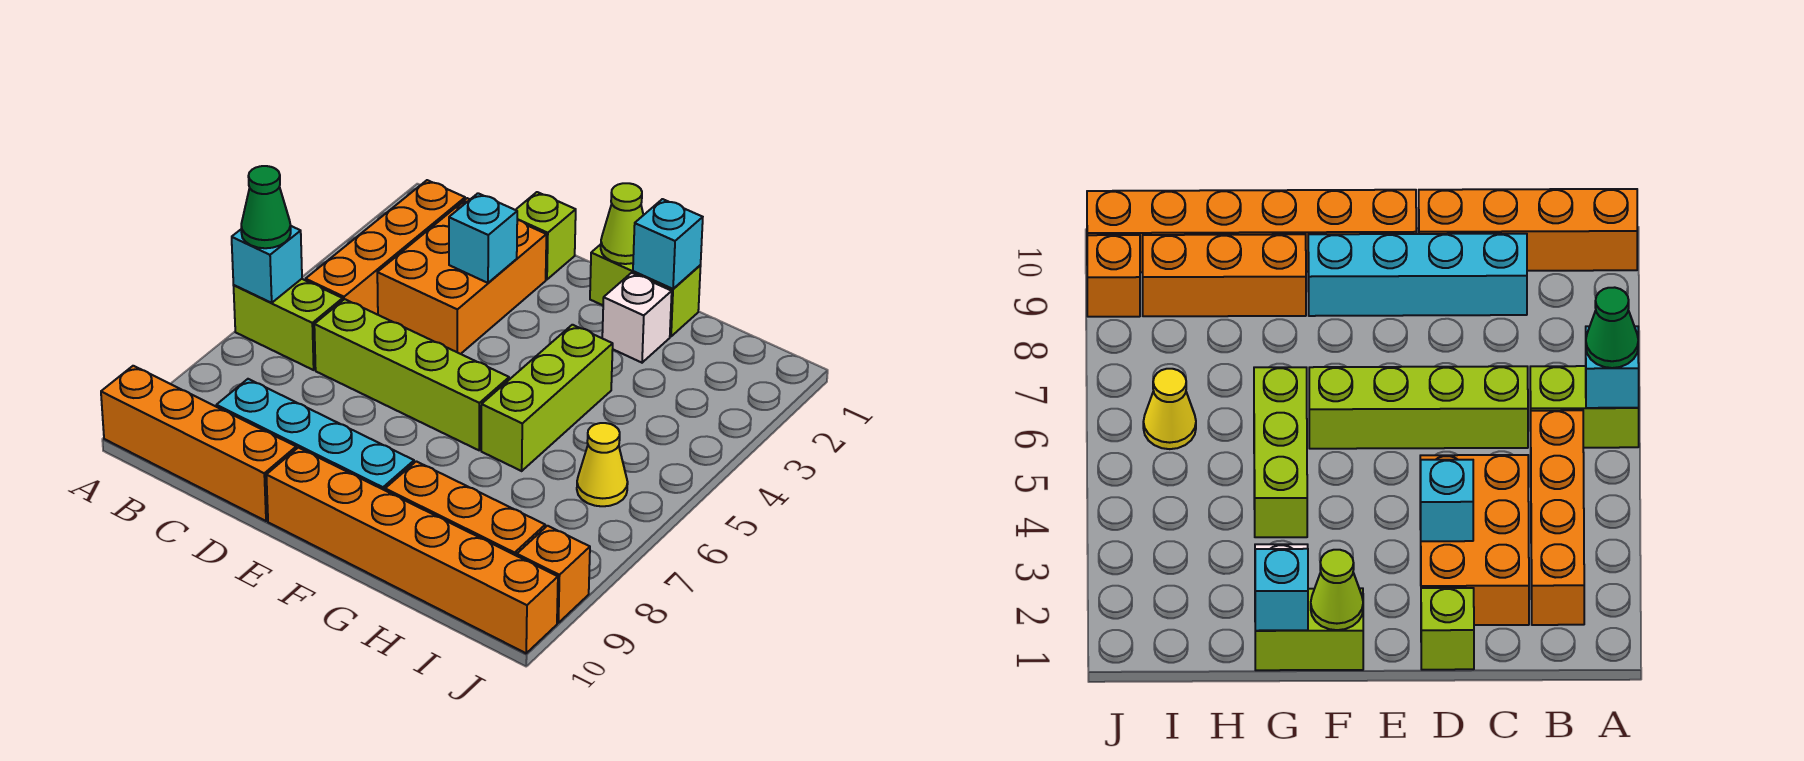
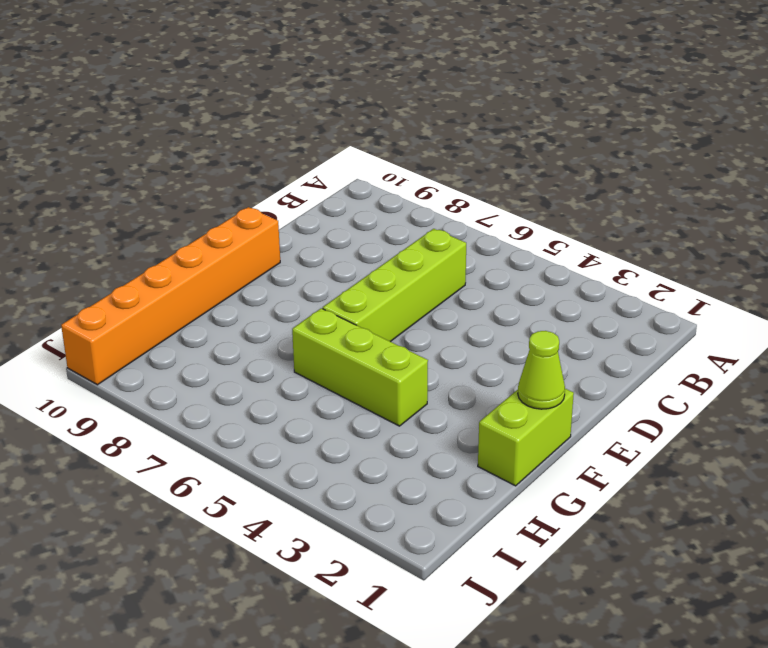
none -> lime 1x2 brick [234,279,343,370]
none -> orange 1x4 brick [101,366,296,521]
none -> orange 1x4 brick [306,180,465,315]

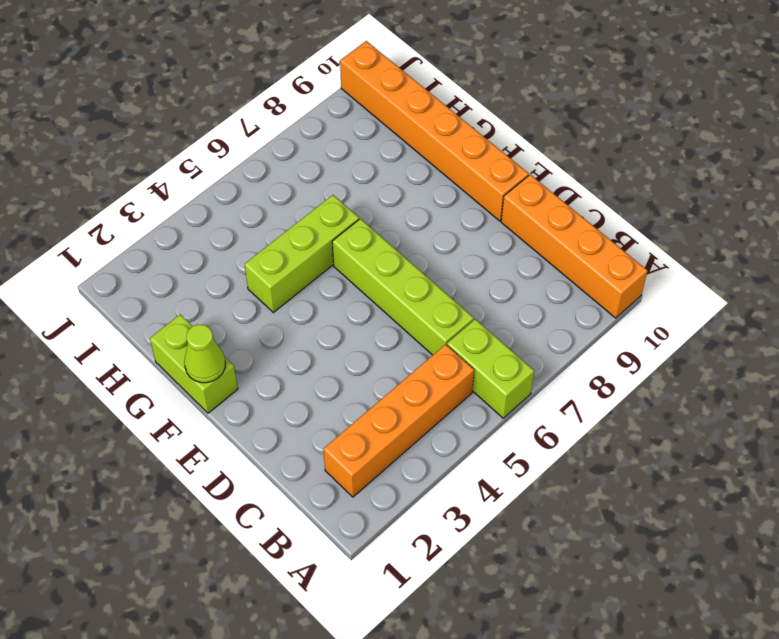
none -> orange 2x3 brick [377,198,546,354]
none -> cyan 1x4 brick [216,379,414,490]
none -> lime 1x1 brick [516,192,576,280]

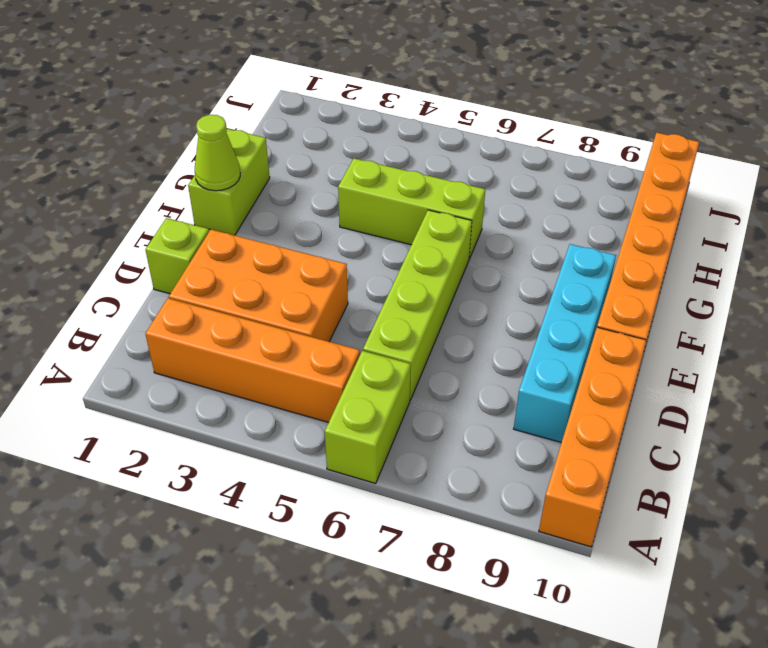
none -> white 1x1 brick [602,273,672,363]
none -> orange 1x3 brick [385,461,545,556]
none -> yellow 1x1 cone [577,423,628,506]

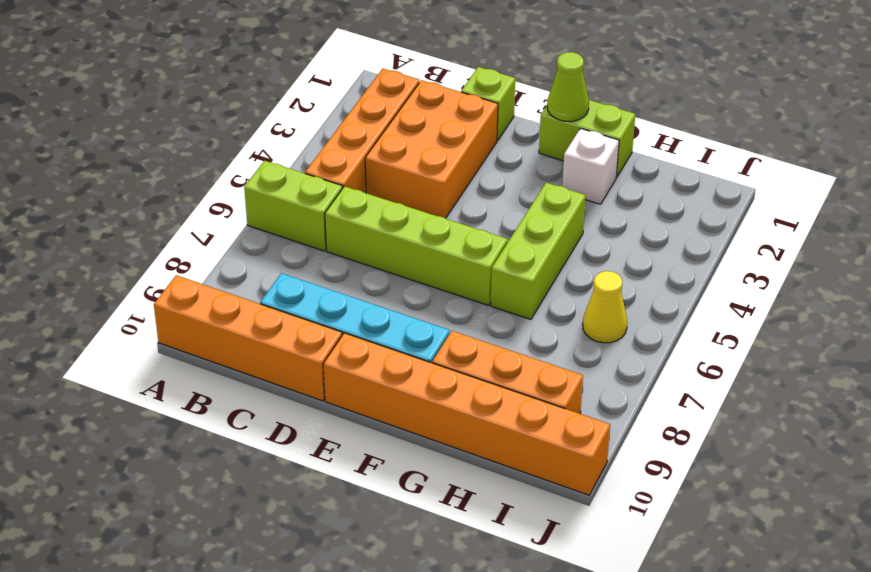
none -> orange 1x1 brick [517,526,590,623]
none -> cyan 1x1 brick [232,226,302,303]
none -> cyan 1x1 brick [449,193,517,283]

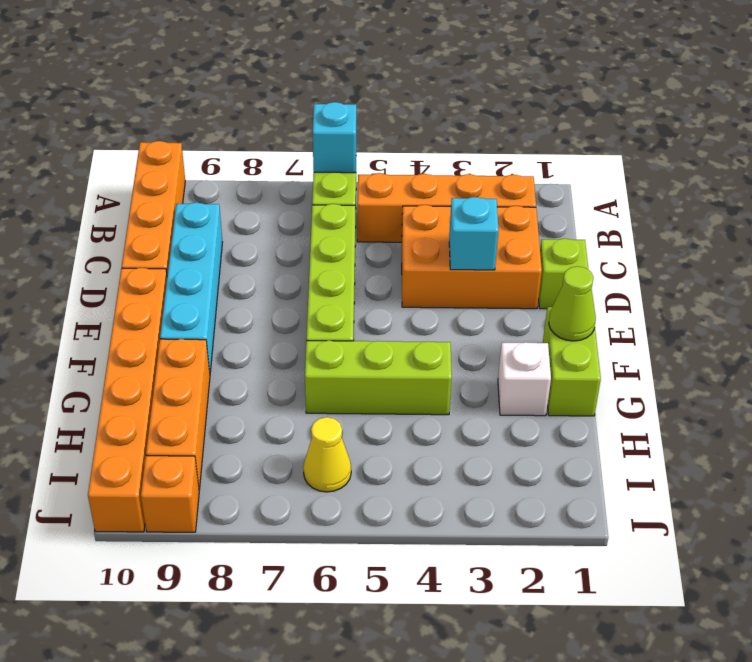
none -> cyan 1x1 brick [633,199,703,289]
none -> green 1x1 cone [241,166,291,248]

